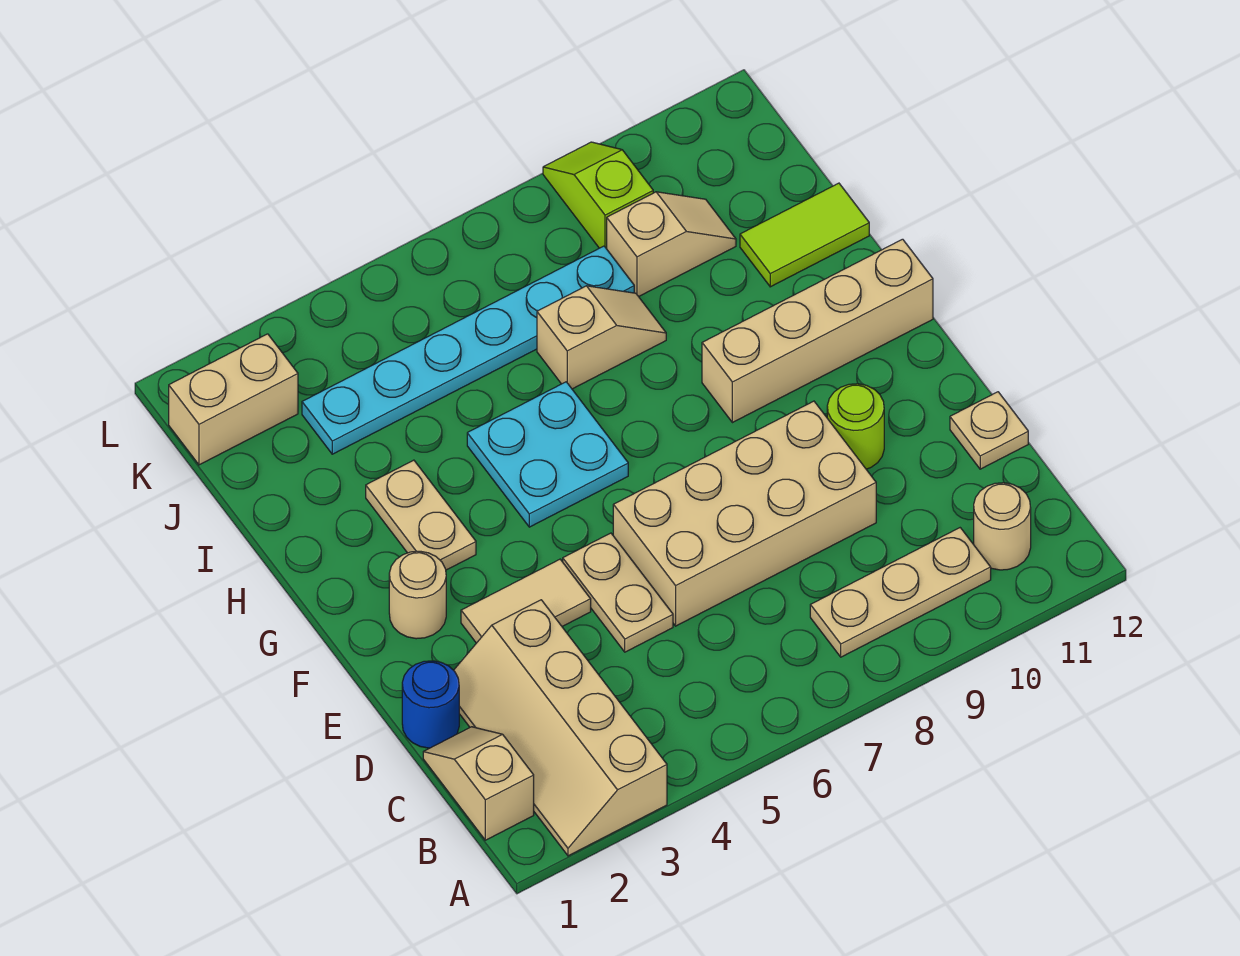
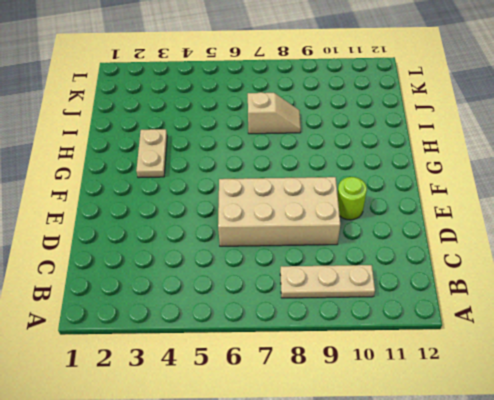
none -> tan 2x4 slope [454,600,667,856]
none -> tan 1x2 slope [423,727,534,840]
none -> tan 1x1 round brick [974,483,1031,570]

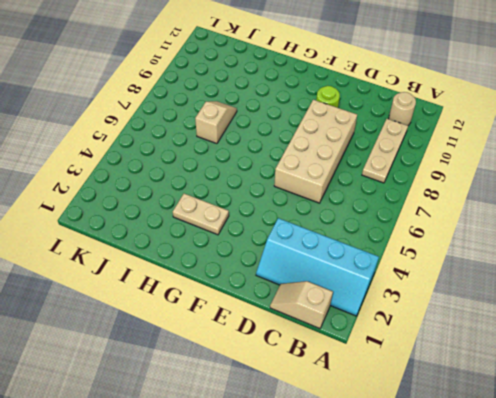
cyan 2x4 slope [256,218,379,316] -> tan 2x4 slope [454,600,667,856]
none -> blue 1x1 round brick [402,661,459,748]
none -> tan 1x2 plate [563,533,673,652]
none -> tan 1x1 plate [950,392,1028,469]

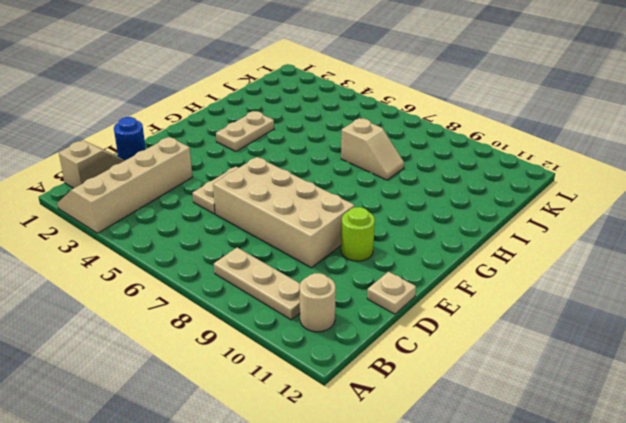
none -> tan 1x2 tile [461,559,591,643]
none -> tan 1x1 round brick [389,551,446,639]
none -> cyan 2x2 plate [467,382,628,527]

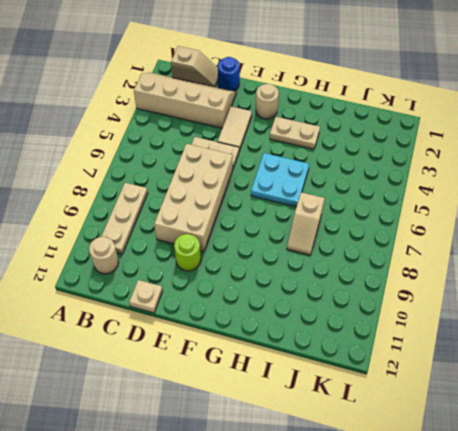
none -> tan 1x4 brick [702,239,933,423]
none -> lime 1x2 tile [740,183,869,287]
none -> cyan 1x6 plate [302,246,634,454]

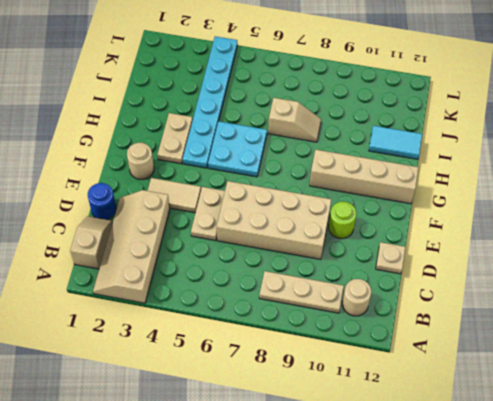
cyan 1x6 plate [183,36,238,168] -> cyan 1x6 plate turned to [302,246,634,454]
cyan 1x2 tile [369,126,422,159] -> lime 1x2 tile [740,183,869,287]
none -> tan 1x2 slope [607,192,736,297]
none -> tan 1x2 brick [169,334,298,465]
none -> lime 1x2 slope [543,142,653,249]

